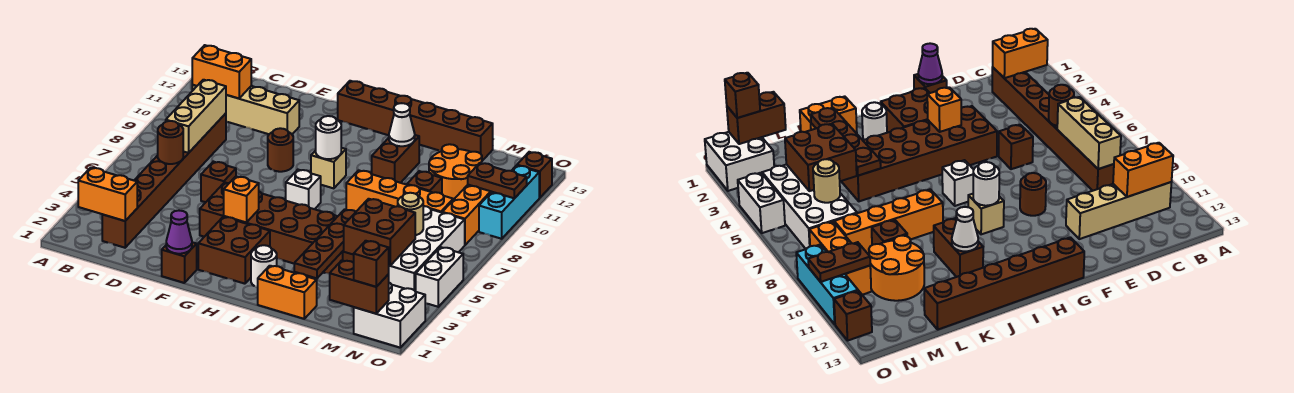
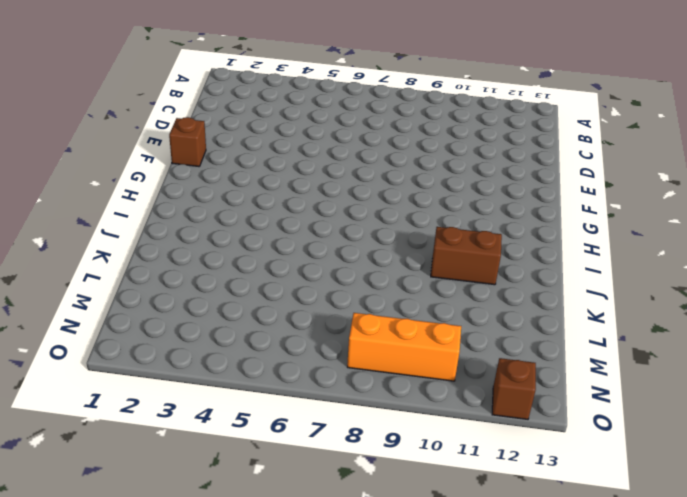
none -> tan 1x4 brick [192,85,299,134]
none -> brown 1x8 brick [102,113,226,248]
none -> brown 1x1 brick [201,162,236,202]
none -> brown 2x6 brick [200,182,354,274]

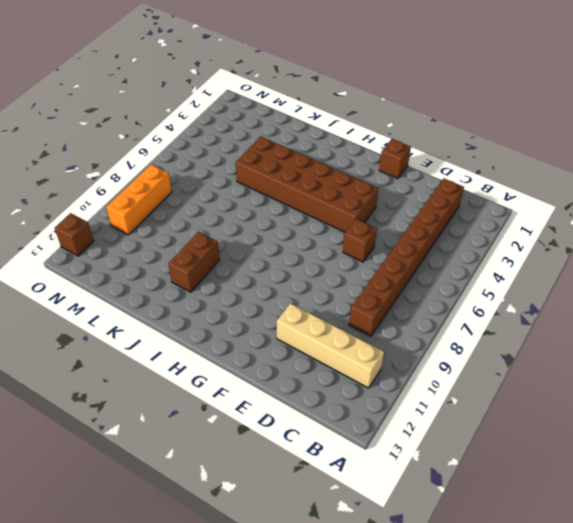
none -> brown 1x1 round brick [268,128,293,172]
none -> brown 2x2 brick [198,217,270,284]
none -> brown 1x6 brick [338,81,493,161]
none -> white 1x1 brick [286,170,321,209]

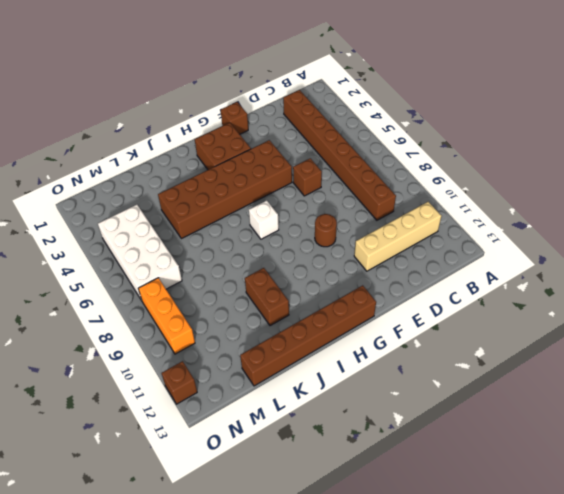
none -> tan 1x1 brick [311,148,346,188]
none -> white 1x1 round brick [251,245,277,287]
none -> orange 1x2 brick [257,266,317,319]
none -> orange 1x4 brick [346,170,453,213]

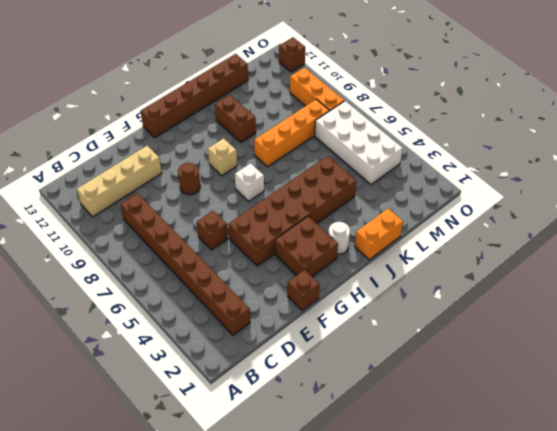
none -> brown 1x1 brick [407,171,442,194]
none -> orange 2x2 round brick [429,144,482,200]
none -> white 2x2 brick [354,283,425,347]
none -> white 1x2 brick [416,247,463,307]

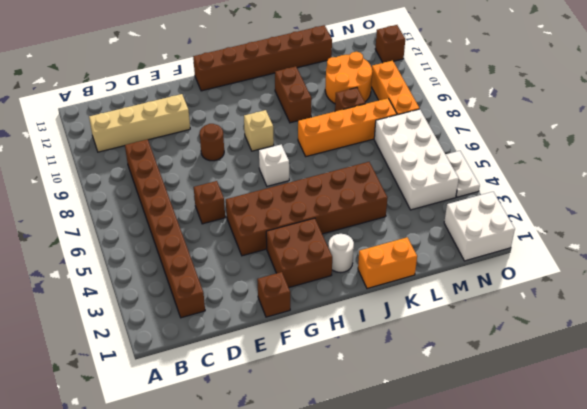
white 1x2 plate [446,151,480,197] -> white 1x2 brick [416,247,463,307]
none -> cyan 1x3 brick [479,165,539,239]
none -> orange 1x2 brick [78,168,137,221]
none -> orange 1x2 brick [192,45,251,98]
none -> brown 1x1 round brick [158,121,183,164]

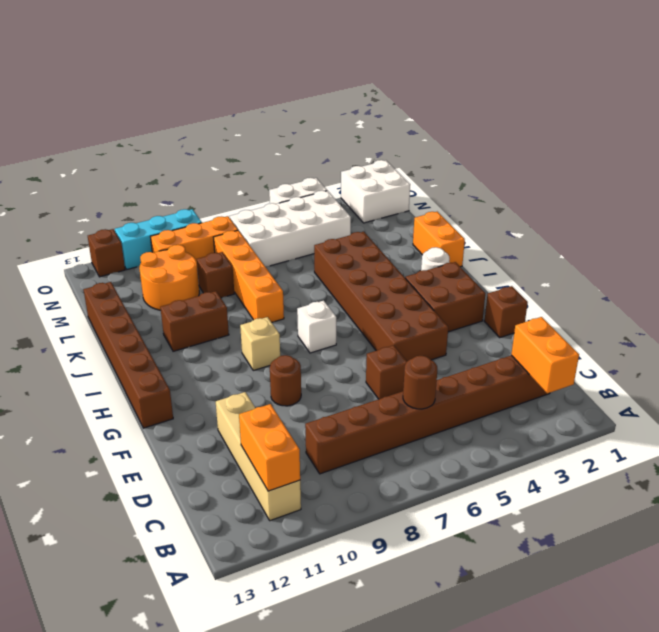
none -> tan 1x3 brick [166,80,226,153]
none -> purple 1x1 cone [166,211,192,254]
none -> orange 1x1 brick [224,176,259,222]
none -> white 1x1 round brick [316,116,341,159]

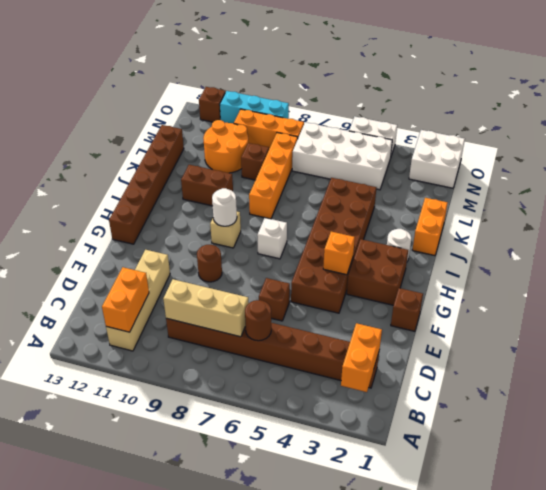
none -> purple 1x1 cone [166,211,192,254]
none -> white 1x1 cone [389,103,415,146]
none -> brown 1x4 plate [294,209,356,278]
none -> brown 2x2 brick [343,199,415,266]

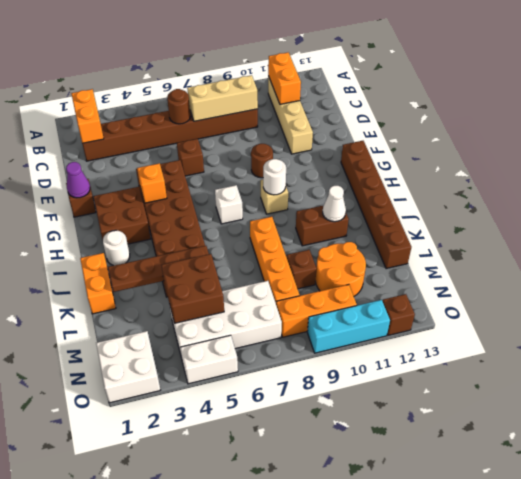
none -> brown 1x2 brick [330,260,389,314]
none -> tan 1x1 round brick [398,193,423,235]
none -> brown 1x2 plate [468,163,527,198]
none -> brown 1x1 brick [354,241,389,287]

